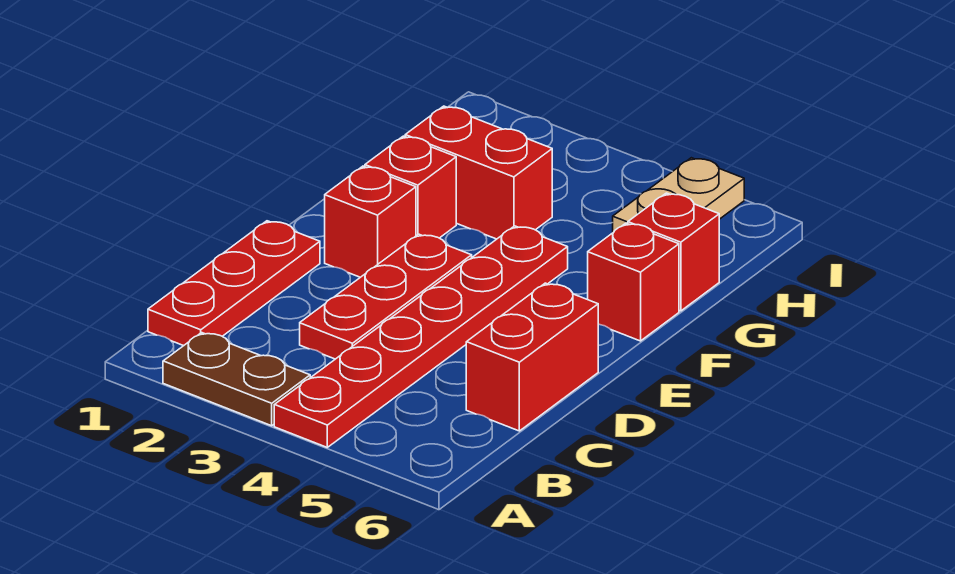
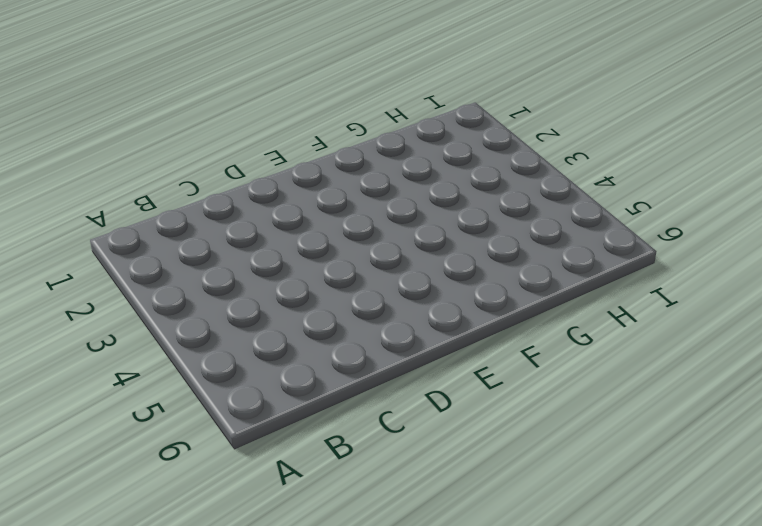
none -> brown 1x2 plate [163,333,310,426]
none -> red 1x6 plate [274,226,568,447]

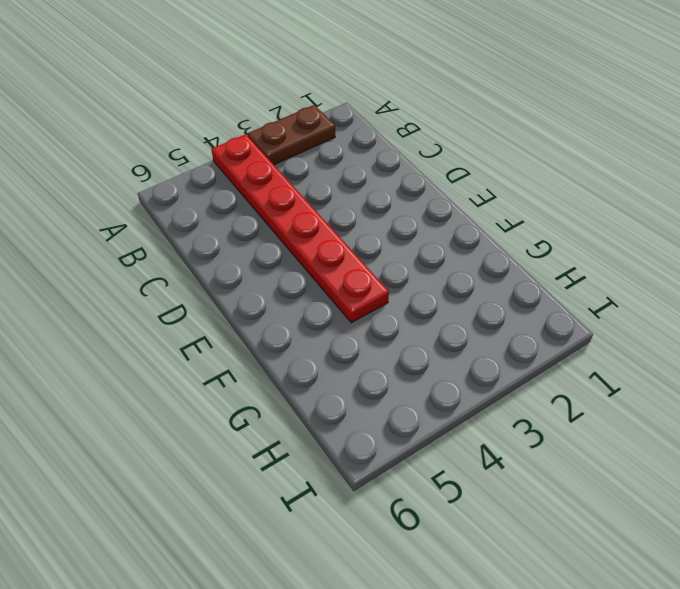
none -> red 1x3 plate [148,221,320,346]
none -> red 1x3 plate [300,234,472,359]

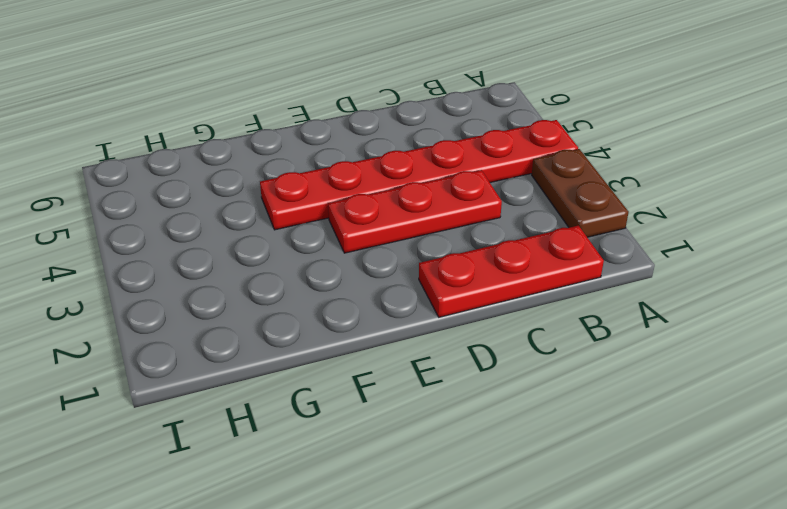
none -> red 1x2 brick [466,283,598,431]
none -> red 1x1 brick [325,166,416,277]

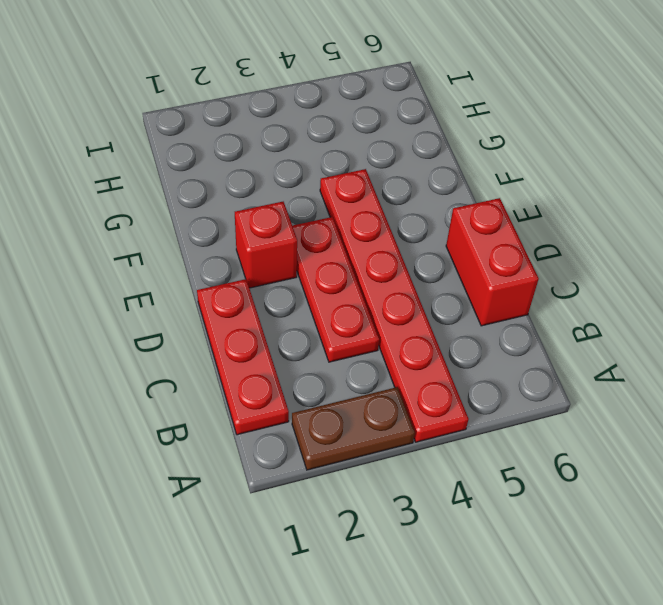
none -> red 1x1 brick [365,136,456,238]
none -> red 1x1 brick [588,223,679,341]

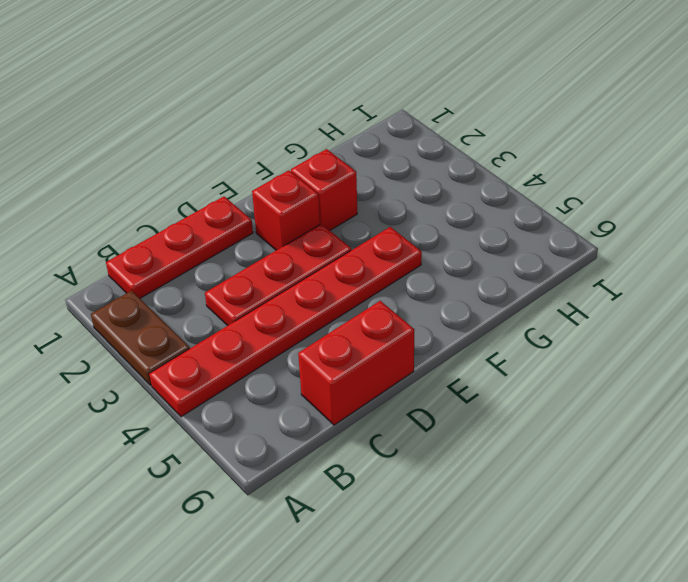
none -> red 1x1 brick [588,223,679,341]
none -> red 1x2 brick [405,106,552,239]

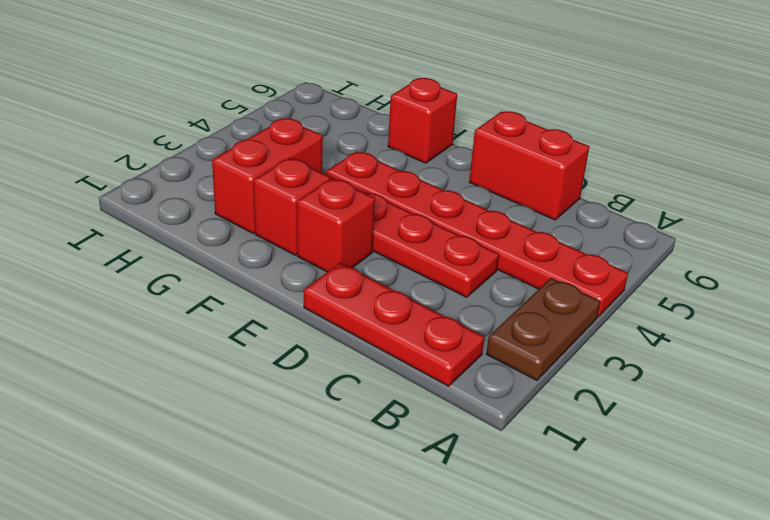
none -> red 1x1 brick [628,193,719,311]
none -> tan 1x2 plate [613,158,744,232]

